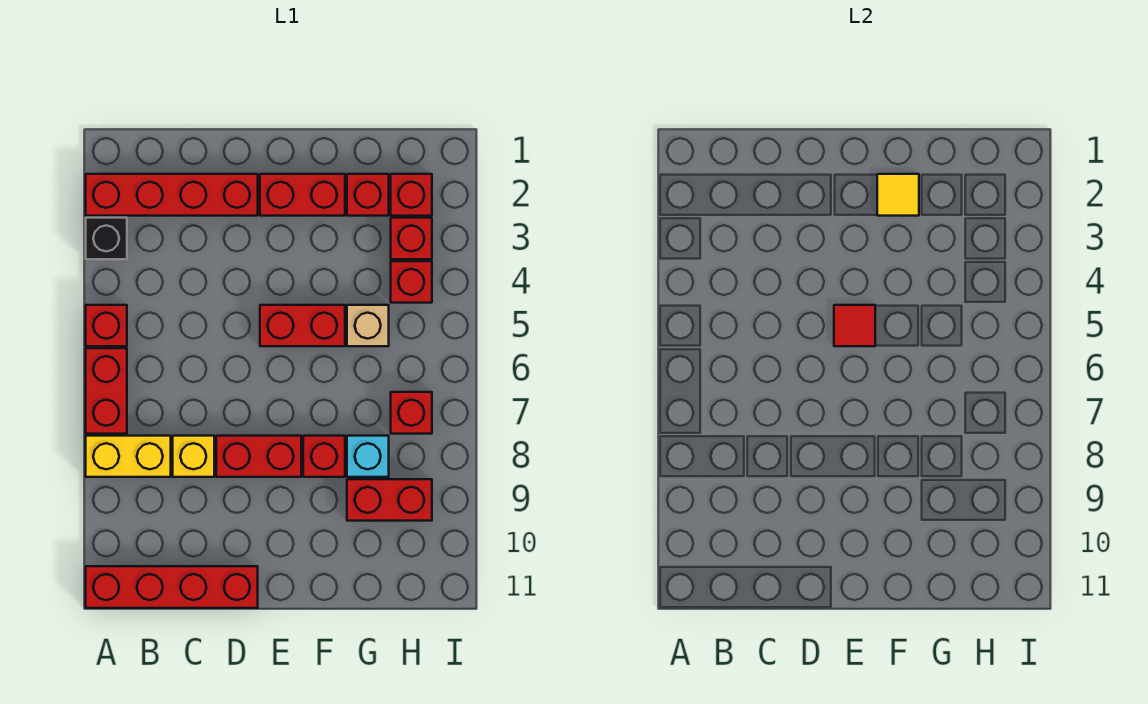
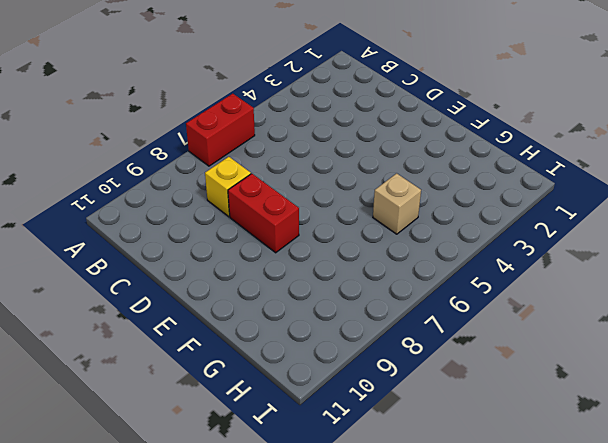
none -> red 1x4 brick [86,174,258,216]
none -> black 1x1 brick [86,218,127,259]
none -> red 1x1 brick [86,305,127,346]

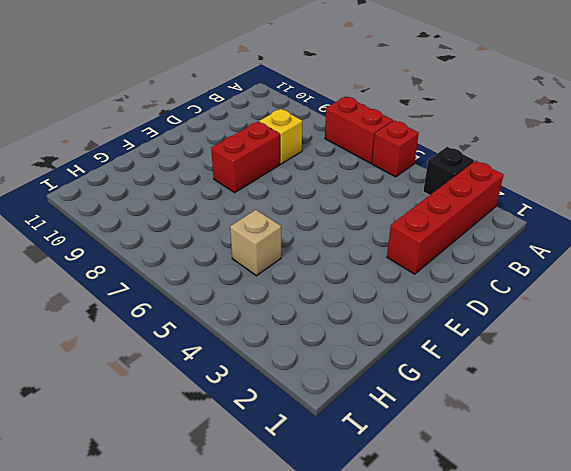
none -> yellow 1x2 brick [86,436,171,477]
none -> red 1x4 brick [86,566,258,608]
none -> red 1x2 brick [260,174,345,216]

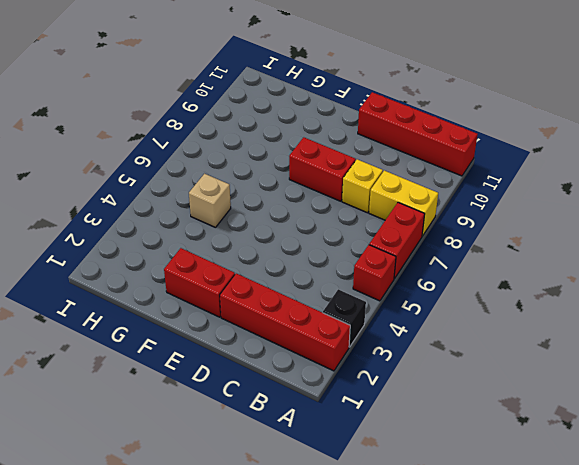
none -> red 1x2 brick [260,305,345,346]
none -> red 1x1 brick [303,436,345,477]
none -> red 1x1 brick [347,174,389,216]

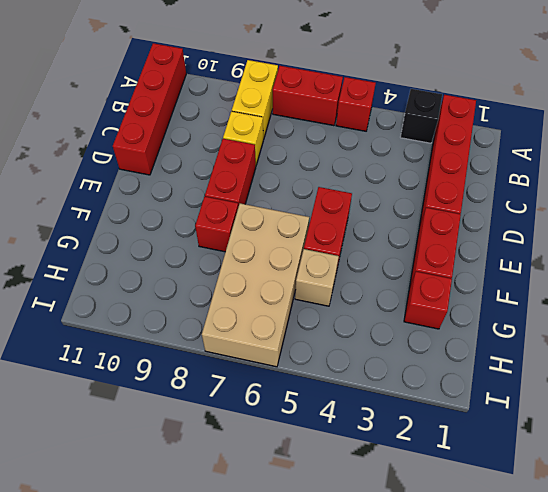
tan 2x4 brick [202,203,309,367] -> red 1x1 brick [391,392,432,434]
none -> cyan 1x1 brick [347,436,389,477]
none -> red 1x2 brick [347,479,432,521]
none -> red 1x1 brick [391,174,432,216]

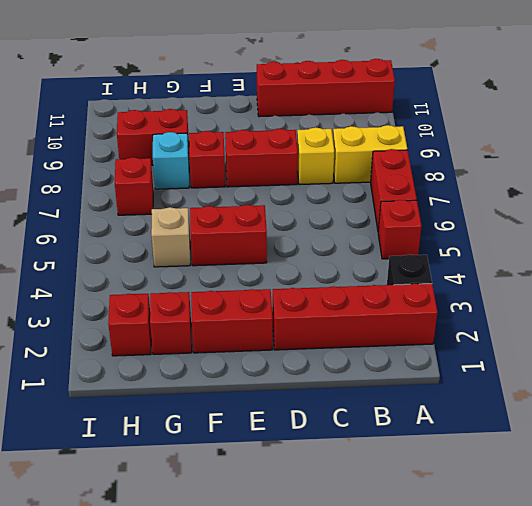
none -> red 1x1 brick [391,218,432,259]
none -> red 1x1 brick [391,261,432,303]
none -> red 1x1 tile [834,305,875,346]

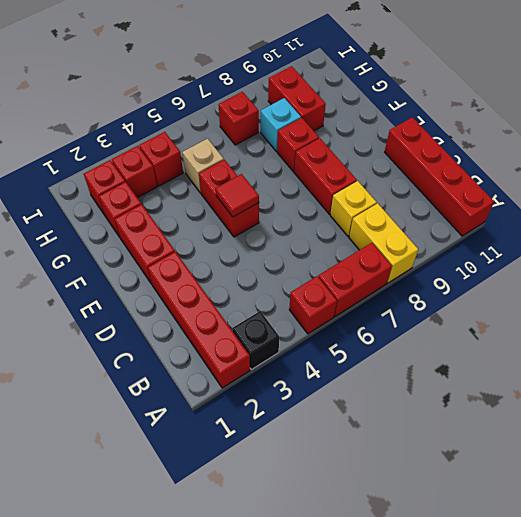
none -> yellow 1x1 tile [877,174,919,216]

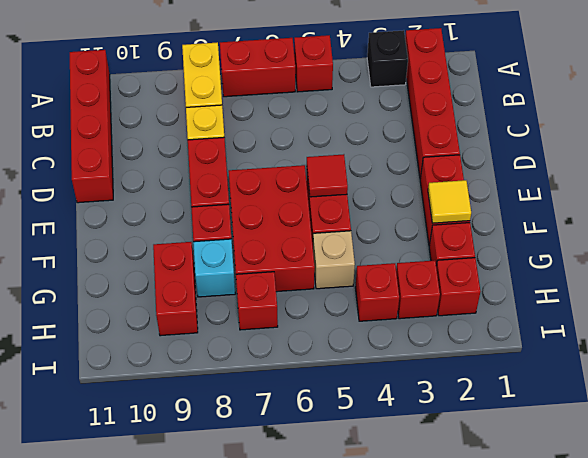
red 2x3 brick [229,165,315,292] -> none

